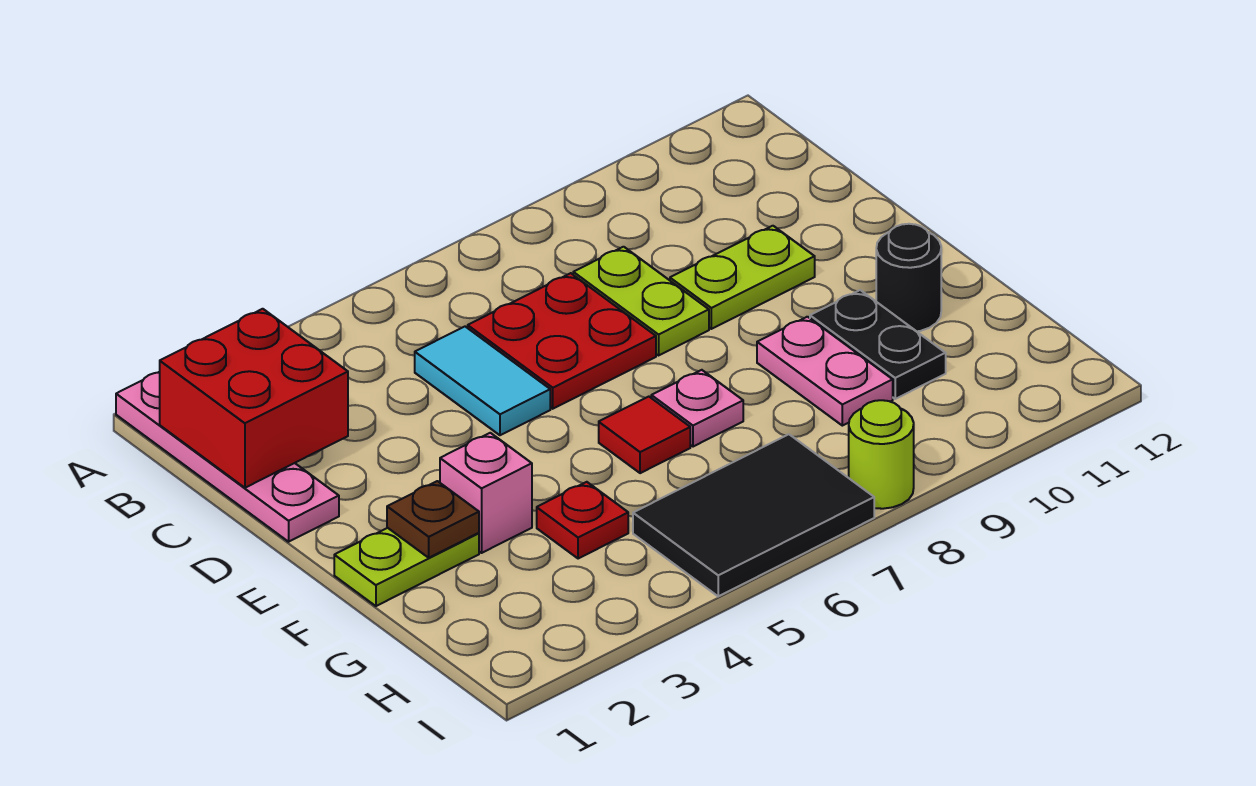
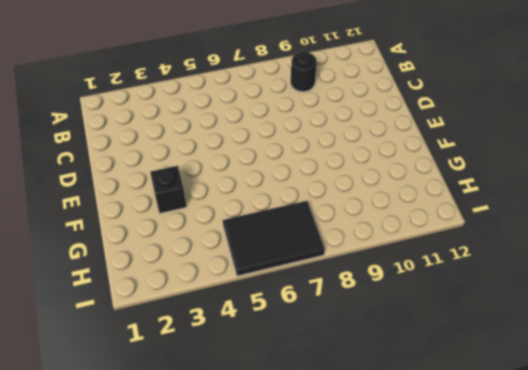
black 1x1 round brick [291,51,317,92] -> black 1x1 round brick moved to [876,224,941,331]
black 1x1 brick [150,166,187,213] -> pink 1x1 brick [440,433,532,553]
none -> pink 1x4 plate [116,372,339,542]
none -> cyan 1x2 tile [415,327,550,435]
none -> red 2x2 plate [468,273,656,409]

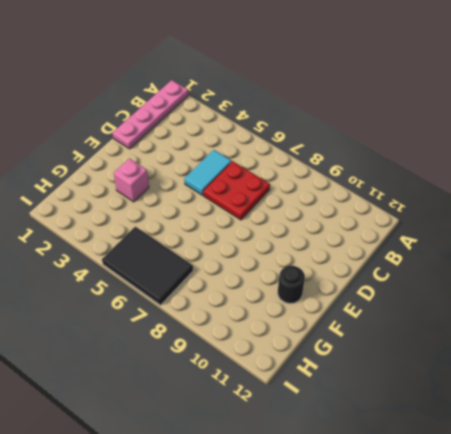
none -> lime 1x2 plate [573,247,709,355]
none -> lime 1x2 plate [670,226,815,329]
none -> lime 1x2 plate [334,528,479,606]

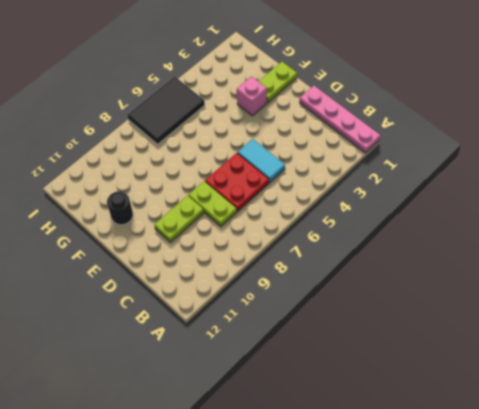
none -> red 1x1 tile [599,397,690,473]
none -> pink 1x1 plate [651,370,743,447]
none -> pink 1x2 plate [757,317,893,426]

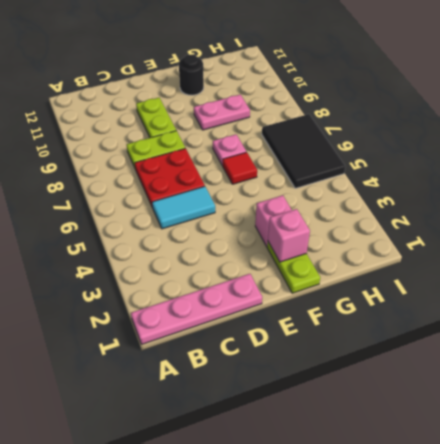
pink 1x1 brick [268,209,310,262] -> brown 1x1 plate [387,481,479,558]
none -> black 1x2 plate [810,290,946,399]
none -> red 1x1 plate [537,482,628,559]
none -> lime 1x1 round brick [849,400,914,509]

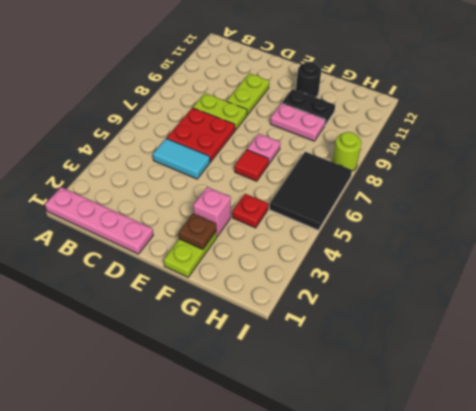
none -> red 2x2 brick [160,309,348,488]

